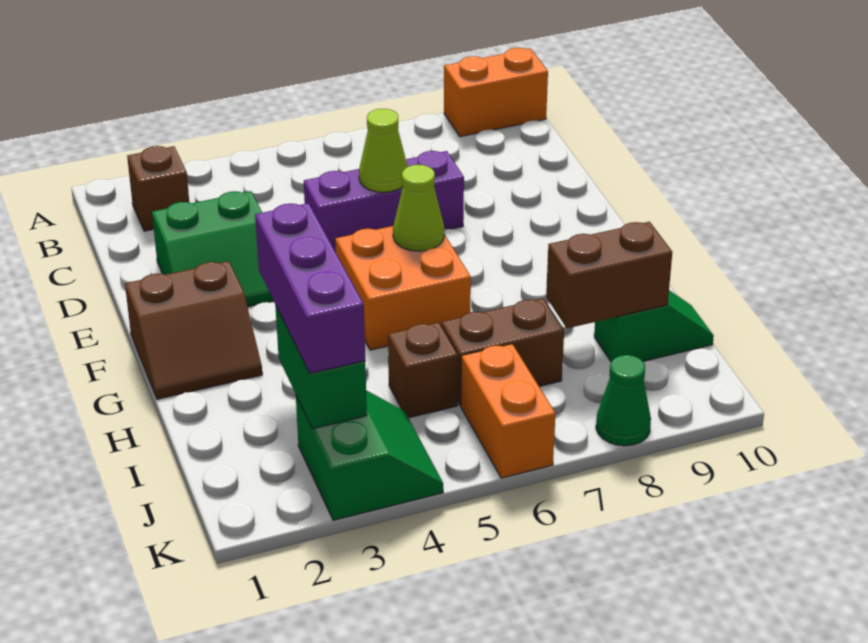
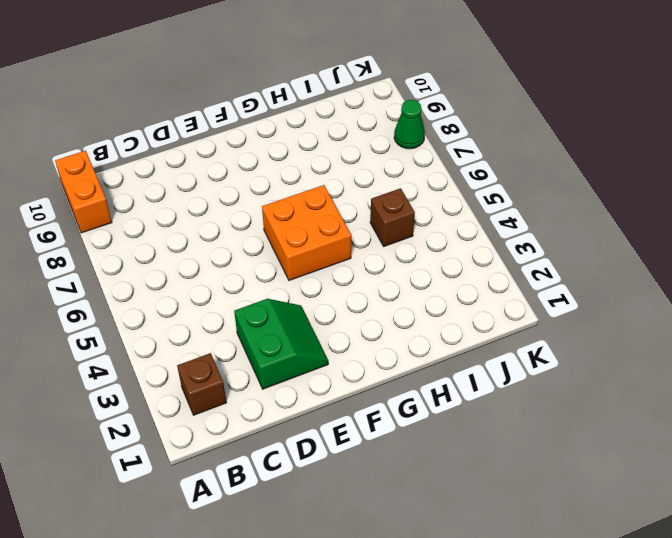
none -> purple 1x3 brick [304,151,464,252]
none -> brown 2x2 slope [125,261,262,399]
none -> brown 1x2 brick [441,298,564,405]

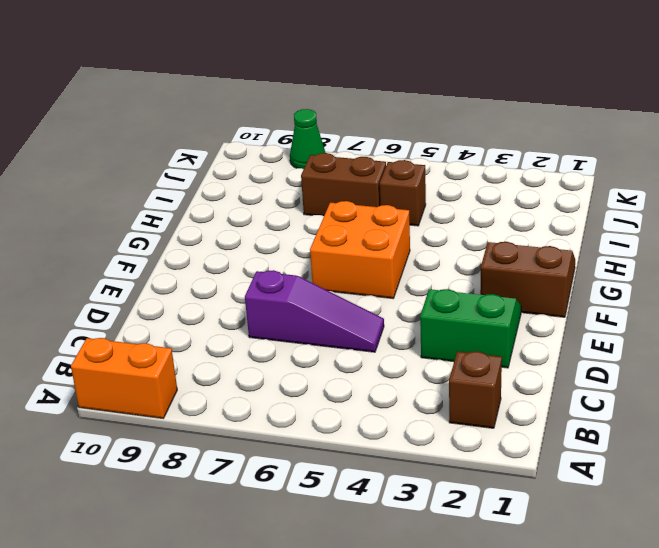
purple 1x3 slope [245,270,384,352] -> purple 1x3 brick [304,151,464,252]
none -> green 1x2 slope [594,290,714,361]
none -> green 2x2 slope [296,390,443,520]
none -> orange 1x2 brick [461,344,555,478]

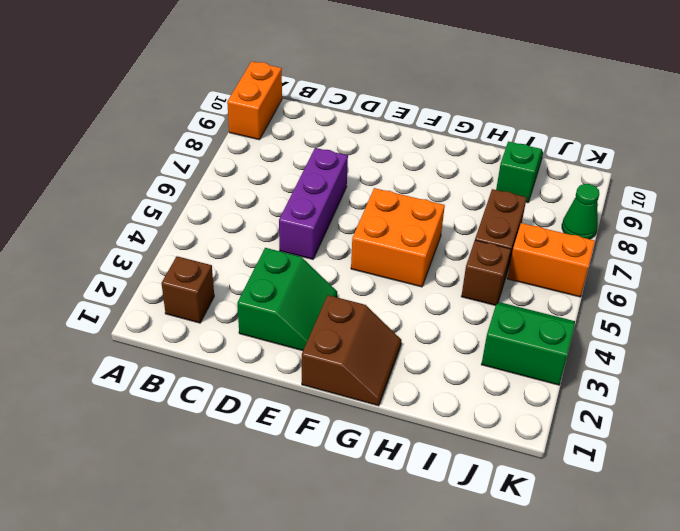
none -> lime 1x1 cone [359,109,408,192]
none -> lime 1x1 cone [393,165,444,251]
none -> green 1x2 brick [275,305,367,429]

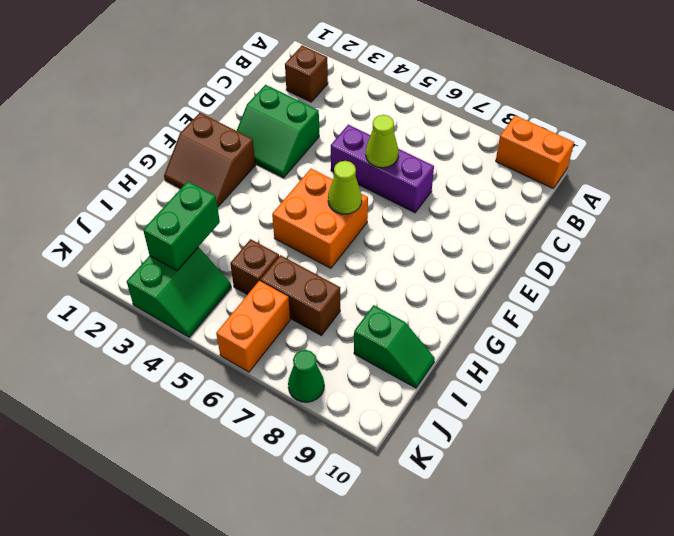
none -> brown 1x2 brick [546,222,672,328]
none -> purple 1x3 brick [255,203,365,374]

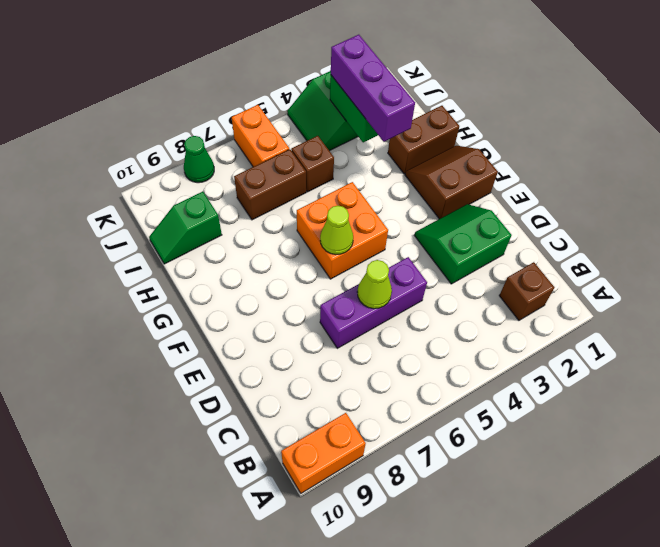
brown 1x2 brick [388,106,459,174] -> brown 1x2 brick moved to [546,222,672,328]

